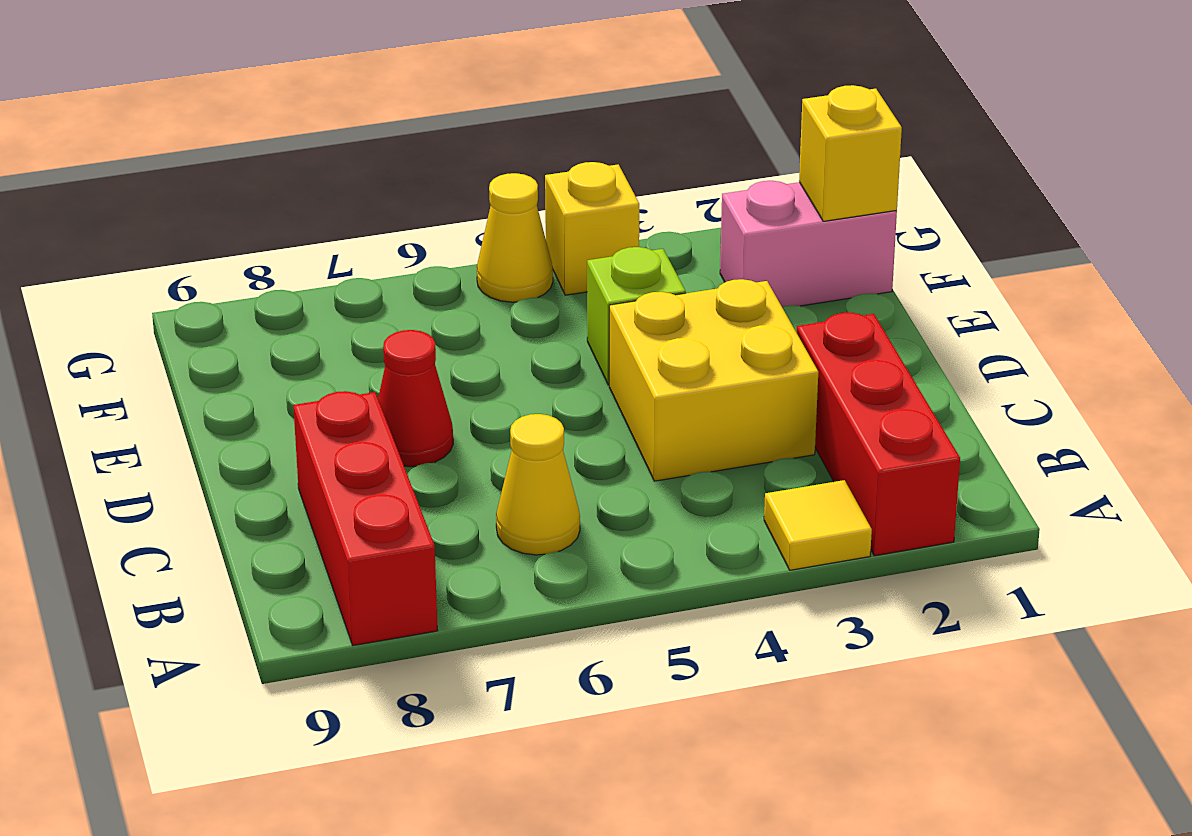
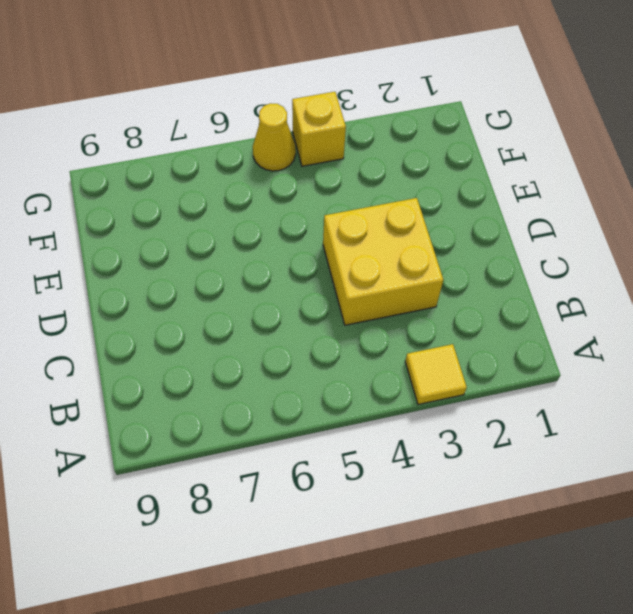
none -> red 1x3 brick [797,313,960,556]
none -> red 1x3 brick [293,391,438,645]

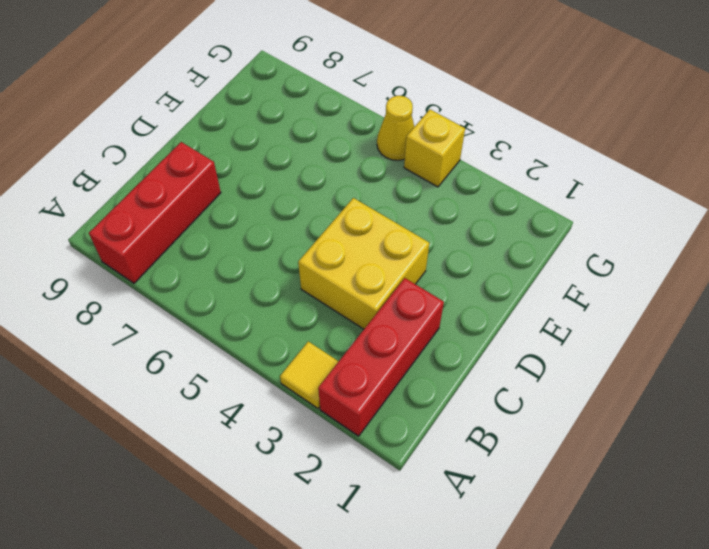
none -> yellow 1x1 cone [496,414,580,555]
none -> red 1x1 cone [378,330,453,467]

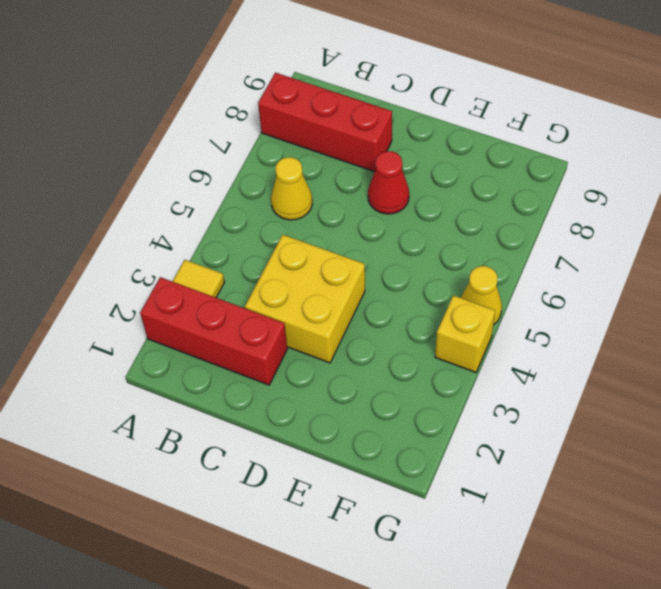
none -> lime 1x1 brick [587,247,686,385]
none -> pink 1x2 brick [720,181,897,306]

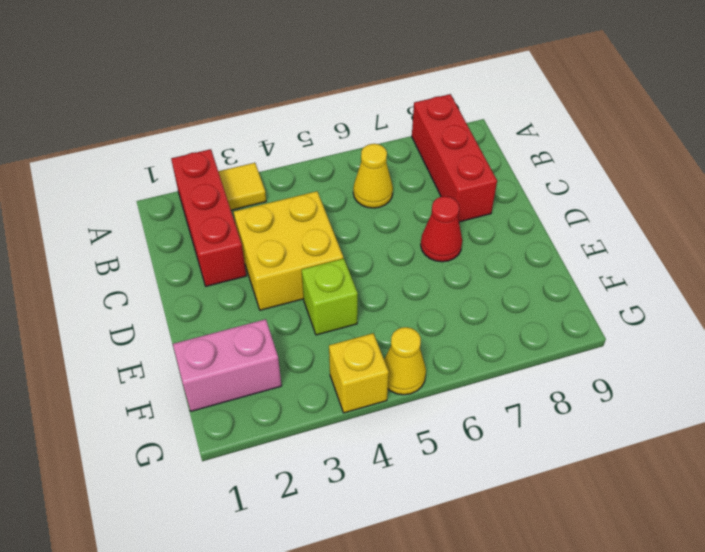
none -> yellow 1x1 brick [799,85,902,221]

